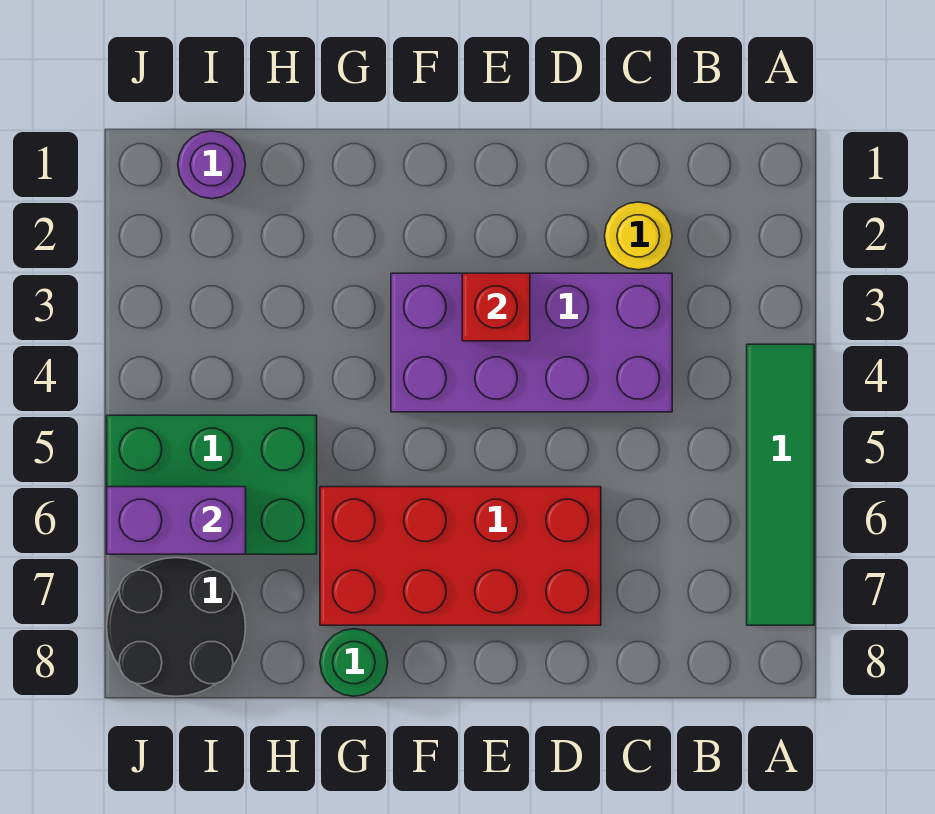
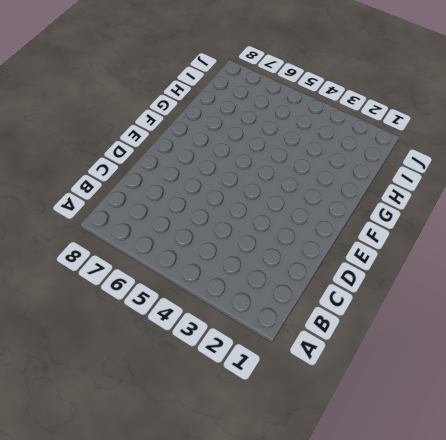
none -> green 1x4 tile [747,344,814,625]
none -> yellow 1x1 round brick [605,202,672,270]

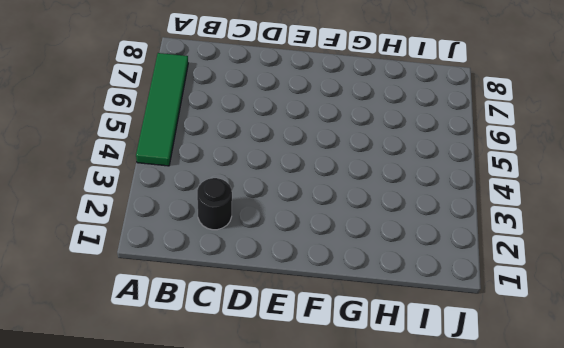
black 1x1 round brick [197,178,232,230] -> yellow 1x1 round brick [605,202,672,270]
none -> purple 2x4 brick [391,273,672,412]
none -> red 2x4 brick [320,487,601,625]

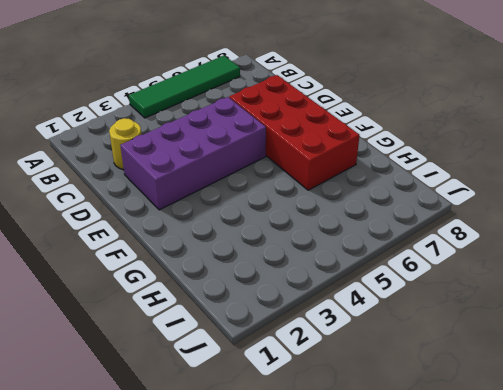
purple 2x4 brick [120,97,266,210] -> purple 2x4 brick turned to [391,273,672,412]
none -> green 1x1 round brick [320,629,388,696]
none -> green 2x3 brick [107,415,317,554]

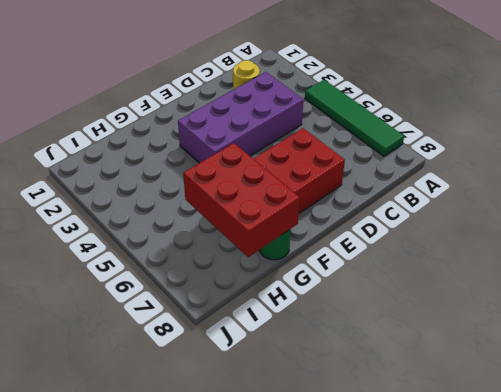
red 2x3 brick [183,143,300,257] -> none
none -> green 2x3 brick [107,415,317,554]
none -> purple 1x1 round brick [178,131,245,199]

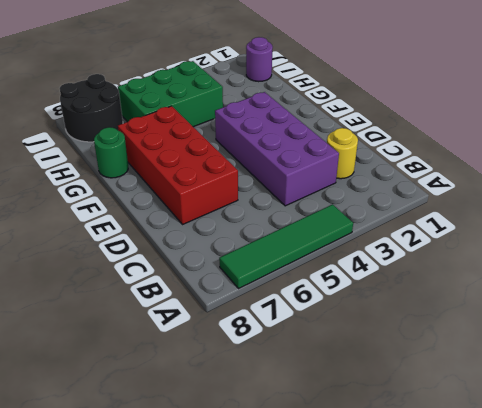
green 2x3 brick [118,61,223,127] -> green 2x3 brick turned to [107,415,317,554]
none -> red 1x1 brick [462,273,530,341]
none -> purple 1x2 brick [107,487,246,554]

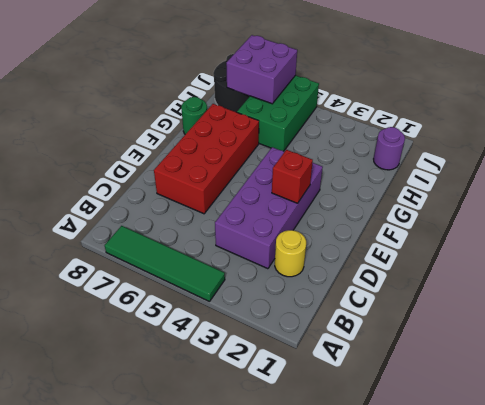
purple 2x2 brick [226,35,297,104] -> purple 1x2 brick [107,487,246,554]

